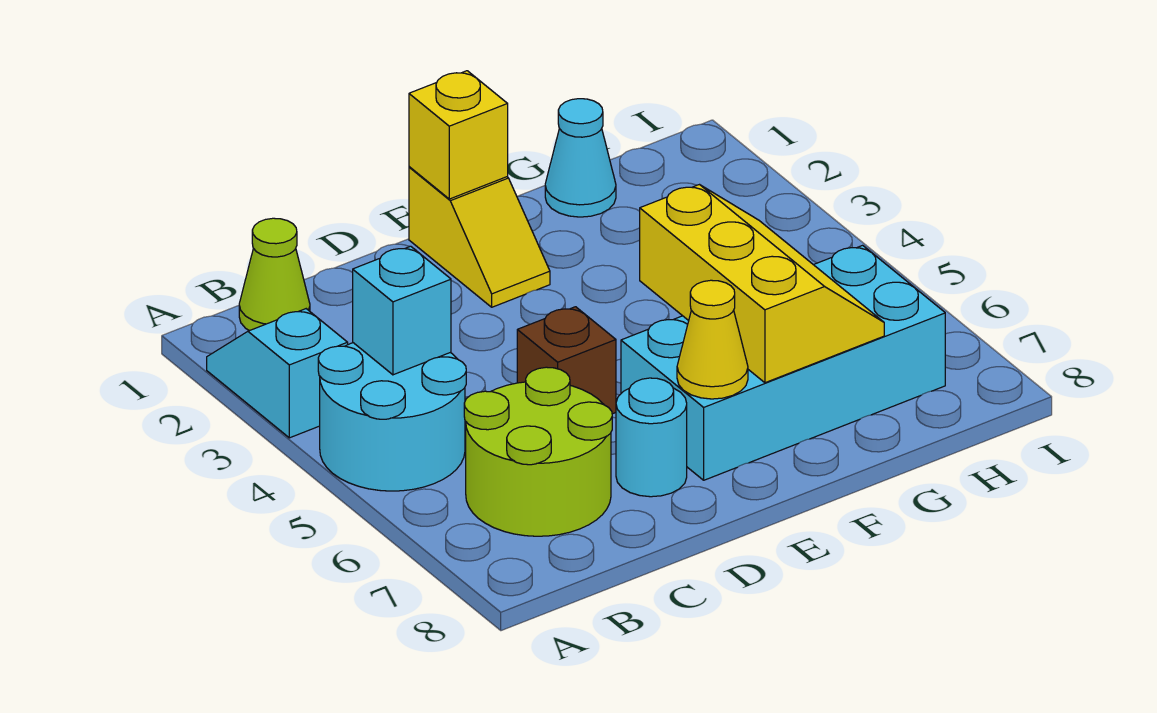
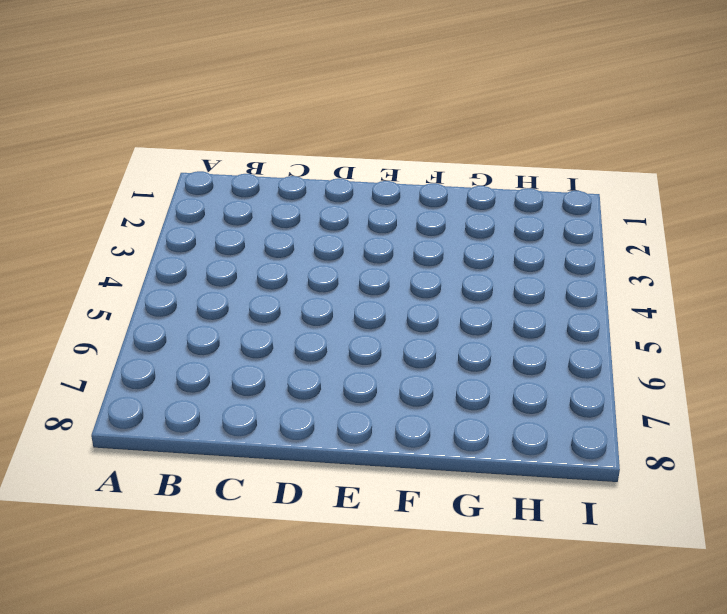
none -> cyan 1x2 slope [207,309,348,438]
none -> cyan 2x2 round brick [318,343,466,491]
none -> lime 1x1 cone [239,218,310,331]

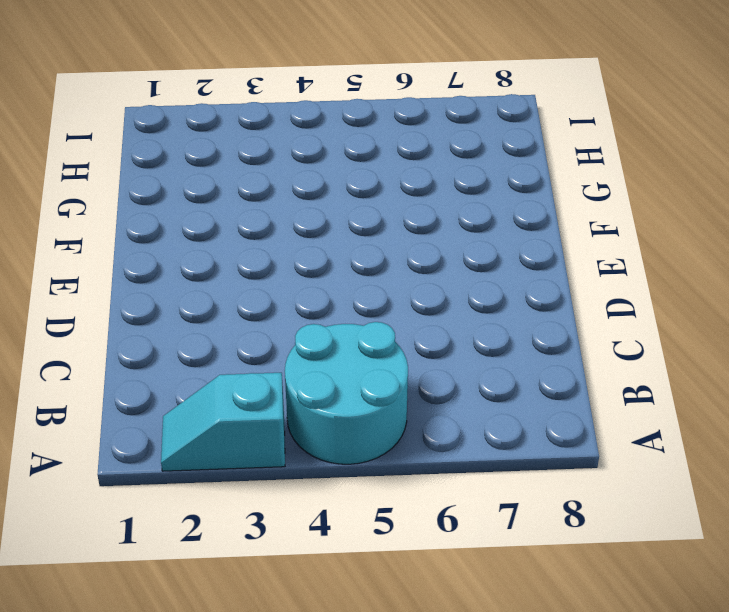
none -> lime 1x1 cone [239,218,310,331]
none -> lime 2x2 round brick [464,367,612,536]
none -> brown 1x1 brick [517,307,616,414]

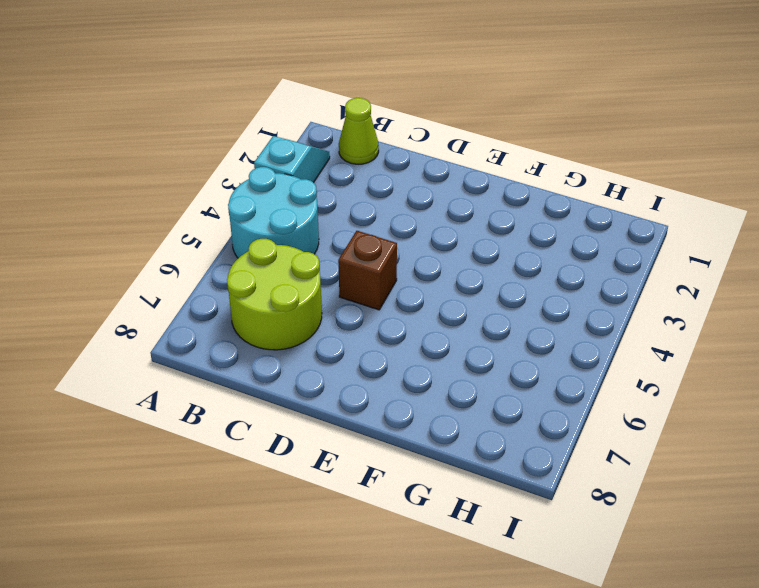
none -> cyan 1x1 round brick [616,378,687,497]
none -> yellow 1x2 slope [409,167,550,307]
none -> cyan 2x4 brick [621,245,945,480]

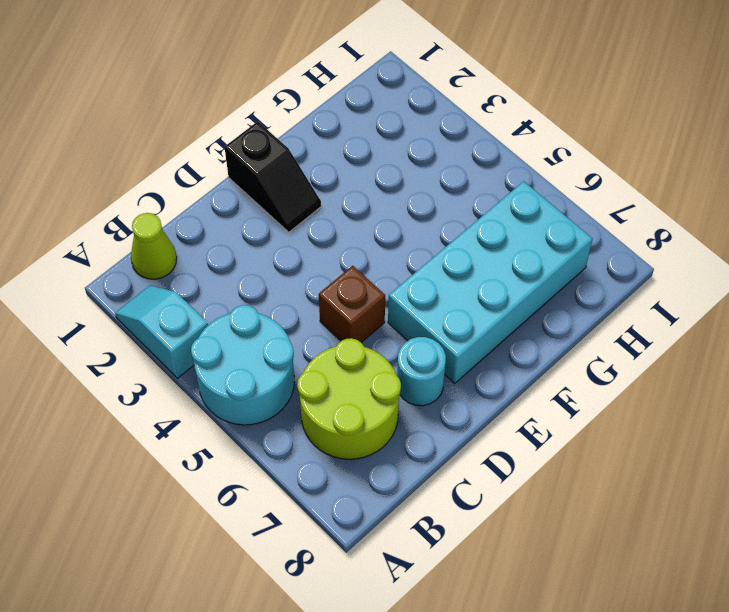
black 1x2 slope [225,121,321,232] -> yellow 1x2 slope [409,167,550,307]
none -> cyan 1x1 cone [545,99,616,217]
none -> cyan 1x1 brick [353,246,451,375]
none -> yellow 1x1 brick [409,71,508,199]

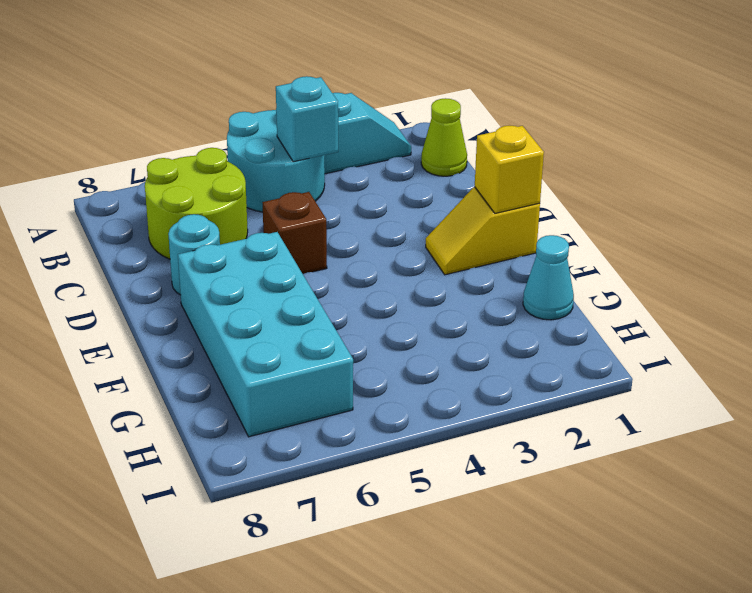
none -> yellow 1x1 cone [677,280,748,399]
none -> yellow 2x3 slope [640,185,884,383]

